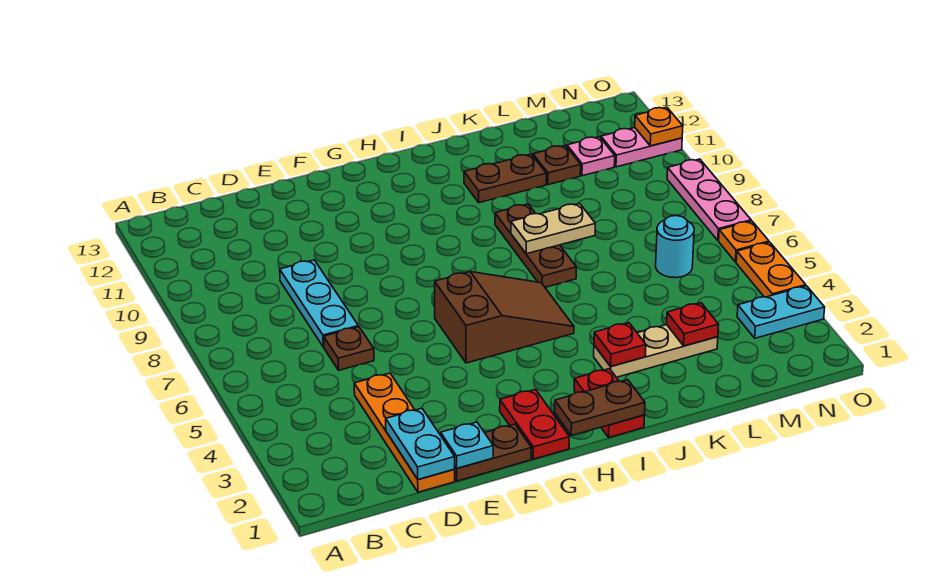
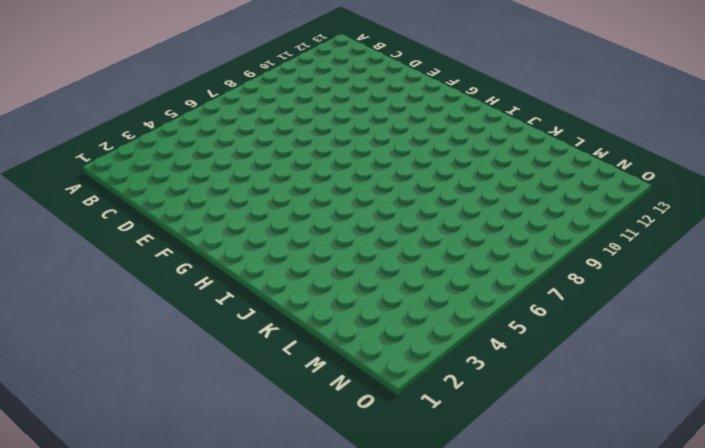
none -> orange 1x4 plate [354,373,455,492]
none -> brown 1x1 plate [324,327,374,370]
none -> cyan 1x3 plate [280,260,358,347]

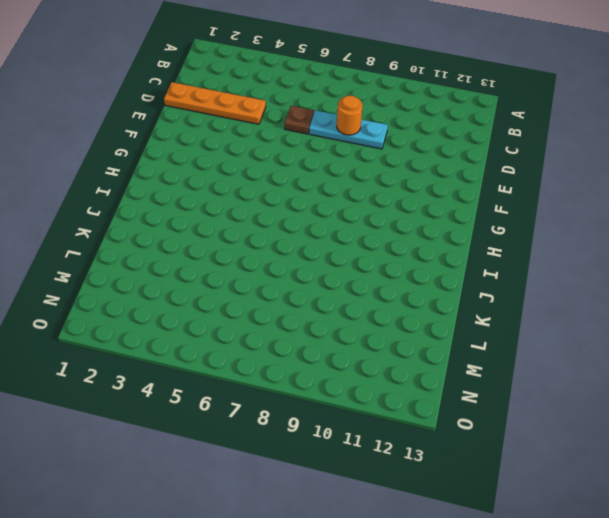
orange 1x1 round brick [337,96,363,135] -> none
none -> brown 1x2 plate [455,424,531,481]
none -> red 1x2 plate [500,389,569,459]
none -> brown 2x3 slope [435,272,574,363]

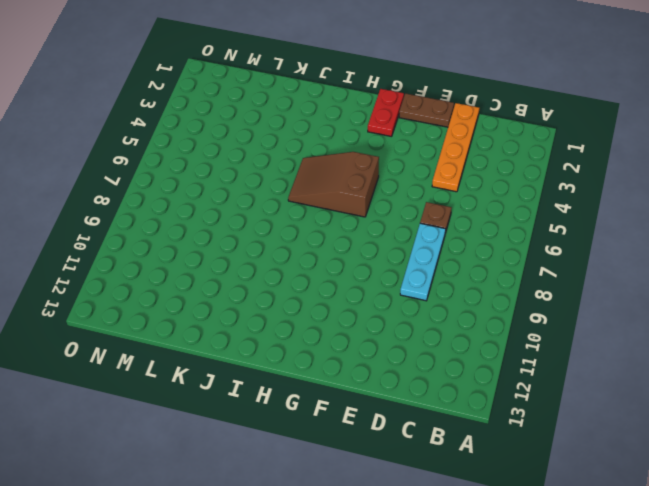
none -> red 1x2 plate [574,369,645,437]
none -> tan 1x3 plate [594,325,718,377]
none -> brown 1x3 plate [495,204,576,287]

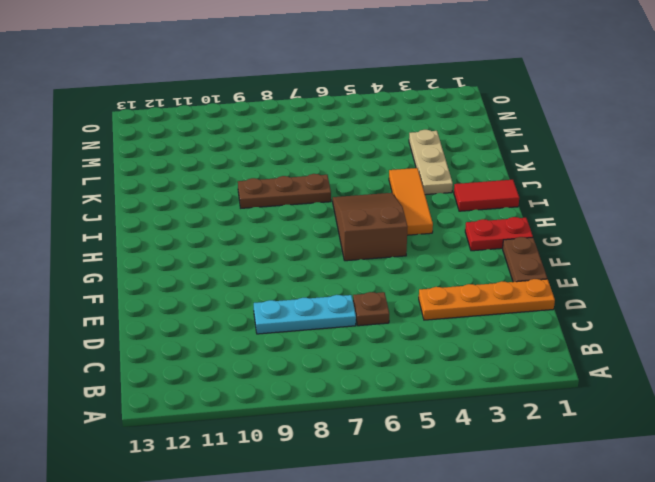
orange 1x3 tile [389,168,433,235] -> none
red 1x2 tile [454,180,519,211] -> red 1x2 plate [574,369,645,437]
none -> brown 1x2 plate [464,154,546,203]
none -> brown 1x1 plate [533,145,581,185]
none -> cyan 1x1 round brick [656,216,694,278]

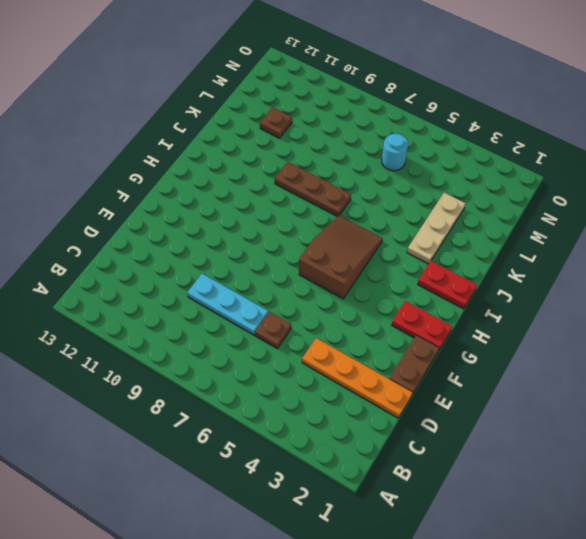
none -> brown 1x2 plate [464,154,546,203]
none -> pink 1x1 plate [567,137,615,176]
none -> cyan 1x2 plate [737,286,825,338]

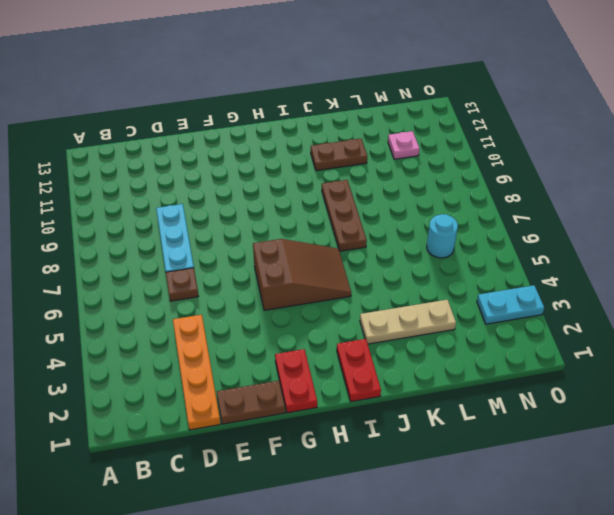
none -> brown 1x1 plate [533,145,581,185]
none -> pink 1x2 plate [601,128,682,167]
none -> orange 1x2 plate [736,242,806,297]

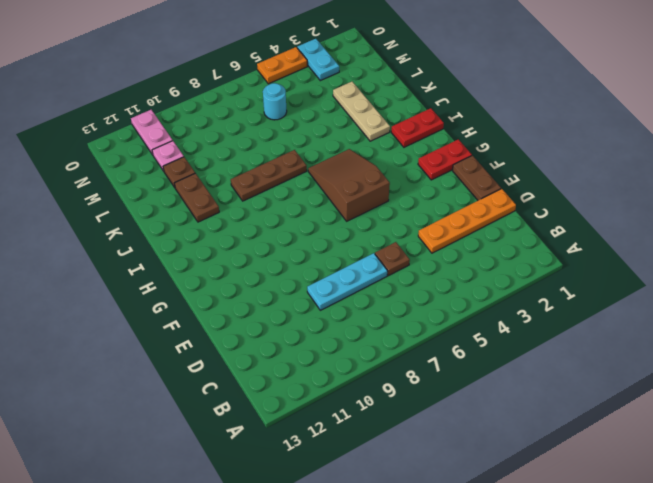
none -> orange 1x1 plate [719,221,769,262]
none -> pink 1x3 plate [667,159,751,241]
none -> cyan 1x2 plate [386,408,455,480]

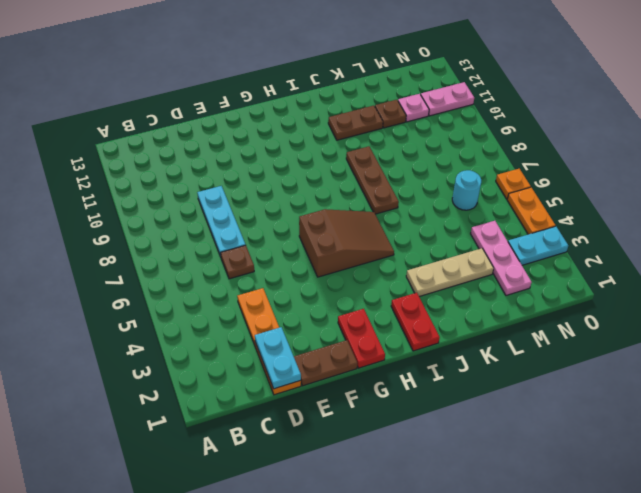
pink 1x3 plate [471,221,532,295] -> pink 1x3 plate moved to [667,159,751,241]
none -> cyan 1x1 plate [441,422,493,468]
none -> brown 1x2 plate [555,380,645,436]
none -> red 1x1 plate [594,323,646,366]

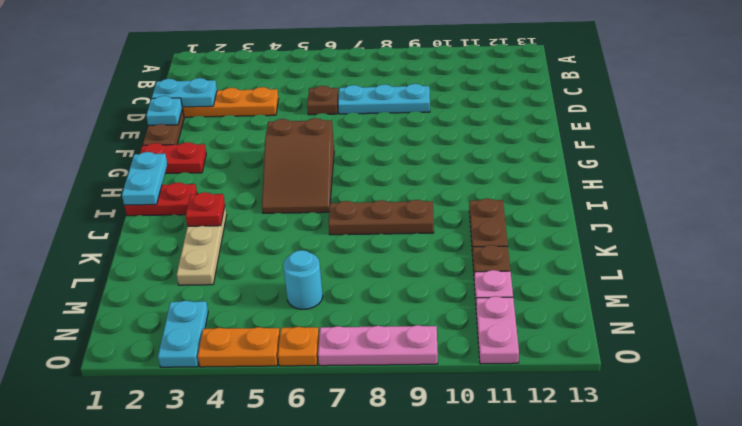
cyan 1x2 plate [122,152,168,205] -> brown 1x2 plate [555,380,645,436]
none -> tan 1x2 plate [511,203,595,254]
none -> red 1x1 plate [667,303,719,346]
none -> orange 1x1 plate [635,107,683,146]

